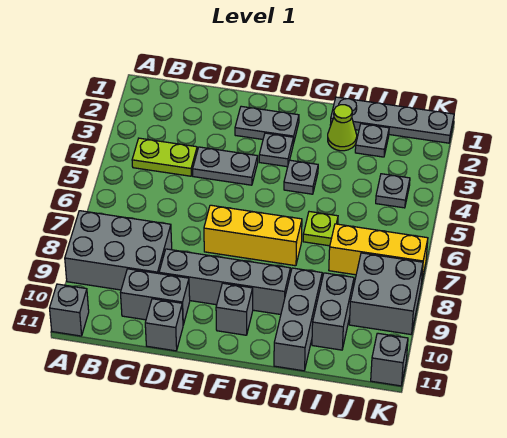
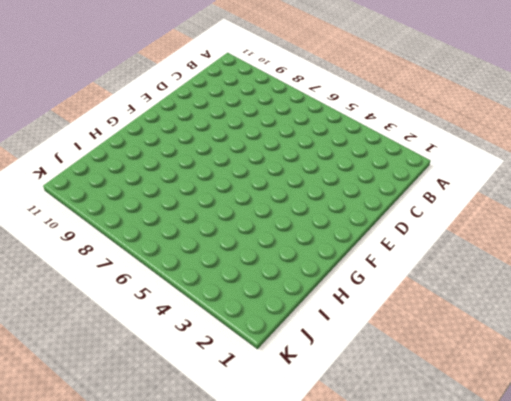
none -> grey 2x3 brick [65,211,172,290]
none -> grey 1x1 brick [50,284,89,336]
none -> lime 1x2 plate [132,138,197,176]

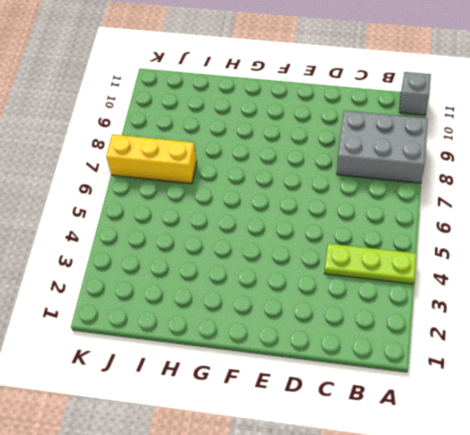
lime 1x3 plate [324,244,417,284] -> lime 1x2 plate [132,138,197,176]
none -> grey 1x2 brick [121,269,190,325]
none -> grey 1x2 plate [193,147,258,185]
none -> grey 1x4 brick [159,249,290,315]

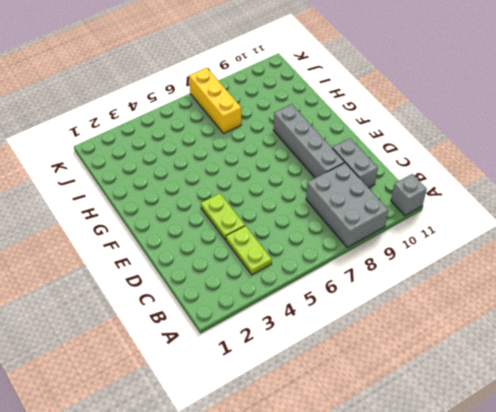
lime 1x2 plate [201,193,245,240] -> grey 1x2 plate [193,147,258,185]
none -> grey 1x1 brick [145,299,183,351]
none -> grey 1x2 plate [235,106,299,144]
none -> yellow 1x3 brick [204,205,302,266]

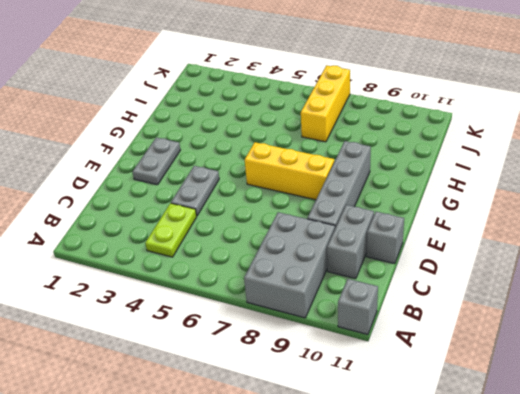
yellow 1x3 brick [245,142,334,200] -> yellow 1x3 brick turned to [204,205,302,266]
none -> grey 1x1 plate [259,133,293,167]
none -> grey 1x1 brick [216,283,253,335]
none -> grey 1x1 plate [284,160,318,194]

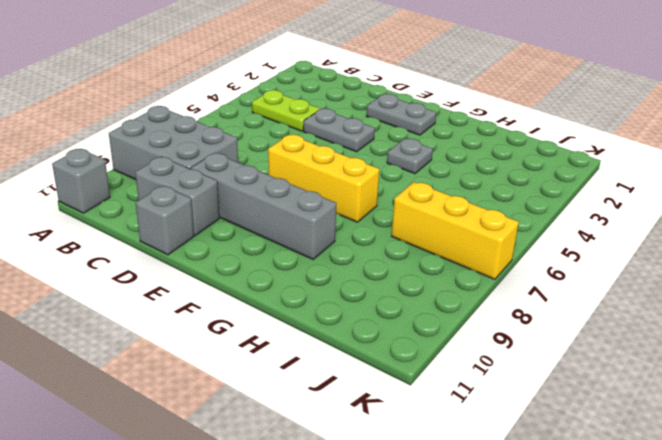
none -> grey 1x1 plate [259,133,293,167]
none -> grey 1x1 brick [216,283,253,335]
none -> grey 1x4 plate [330,97,454,143]

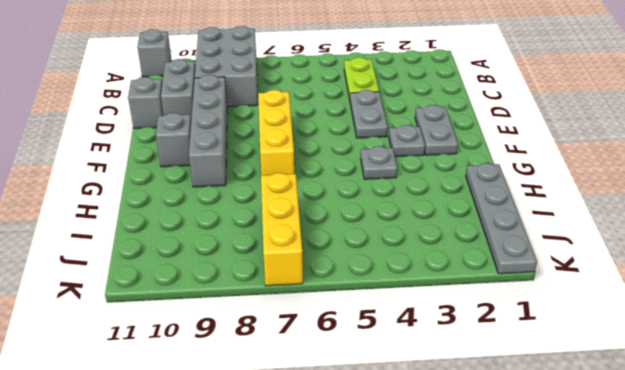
none -> lime 1x1 cone [328,105,357,151]
none -> lime 1x1 plate [303,212,338,246]
none -> grey 1x3 brick [274,268,322,371]

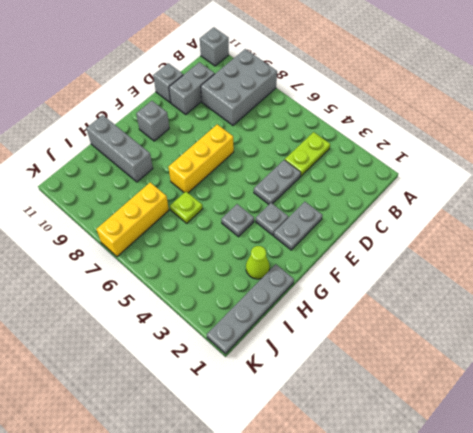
none -> grey 1x4 brick [159,249,290,315]
none -> grey 1x1 plate [355,124,389,157]
none -> grey 1x2 brick [312,273,354,350]

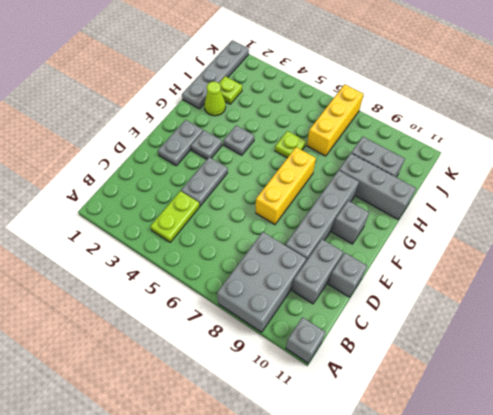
lime 1x1 plate [219,76,242,104] -> grey 1x1 plate [355,124,389,157]
none -> grey 1x1 plate [376,174,410,208]
none -> grey 2x2 brick [349,253,423,334]
none -> grey 1x1 brick [371,333,408,386]

